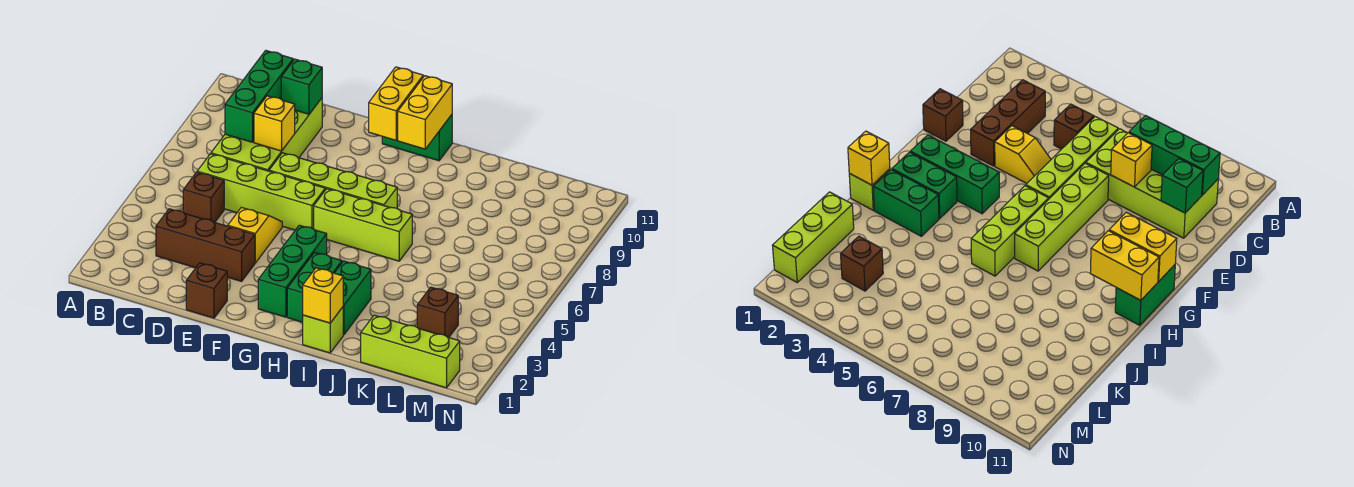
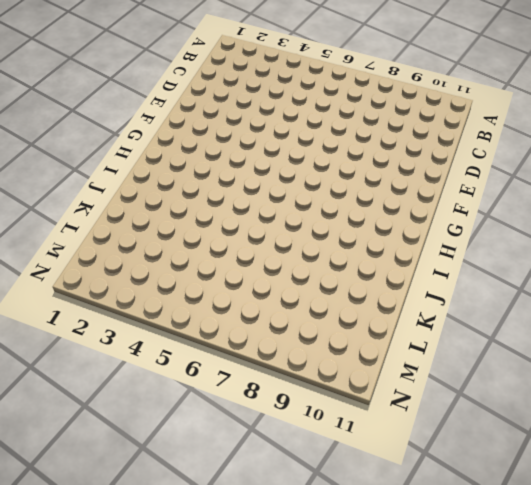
none -> brown 1x3 brick [156,209,255,281]
none -> brown 1x1 brick [183,172,224,222]
none -> lime 1x4 brick [197,154,325,230]

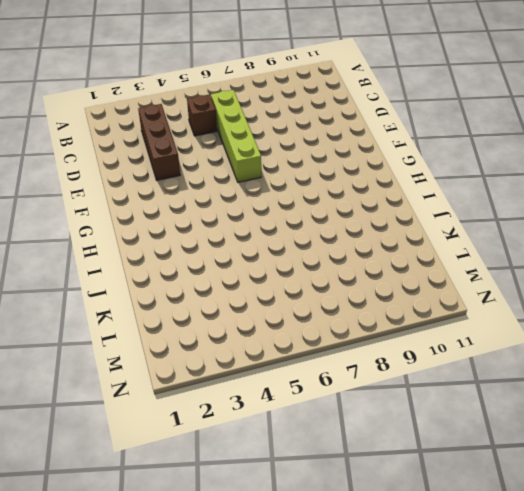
none -> lime 2x4 brick [211,98,322,171]
none -> brown 1x1 brick [186,263,227,318]
none -> yellow 1x2 slope [228,207,282,263]

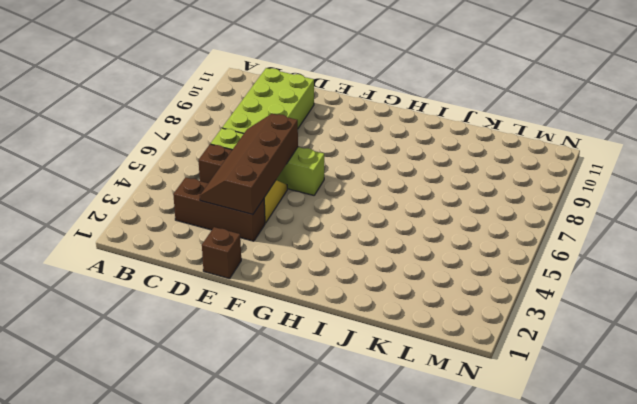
brown 2x4 slope [200,114,298,215] -> none
none -> lime 1x4 brick [269,153,397,208]
none -> green 1x3 brick [258,225,327,317]
none -> lime 1x3 brick [314,189,412,261]

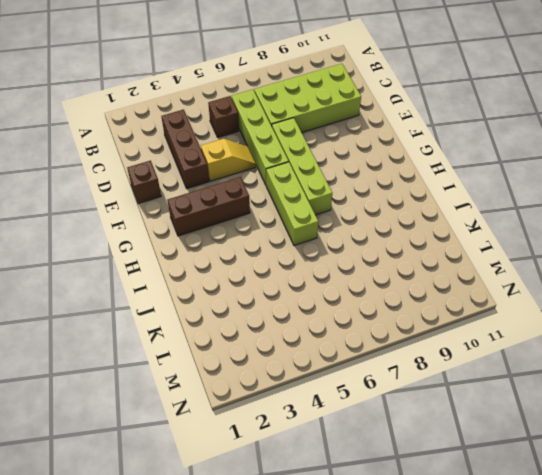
brown 1x3 brick [168,177,250,236] -> green 1x3 brick [258,225,327,317]
none -> green 1x2 brick [382,115,452,161]
none -> green 1x2 brick [287,252,342,322]
none -> lime 1x1 brick [303,307,343,353]

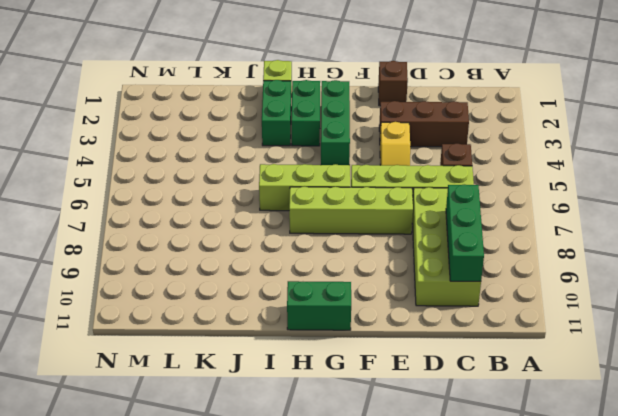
none -> lime 1x3 brick [361,315,460,388]
none -> brown 1x1 brick [417,287,458,337]
none -> yellow 1x1 brick [254,96,295,151]

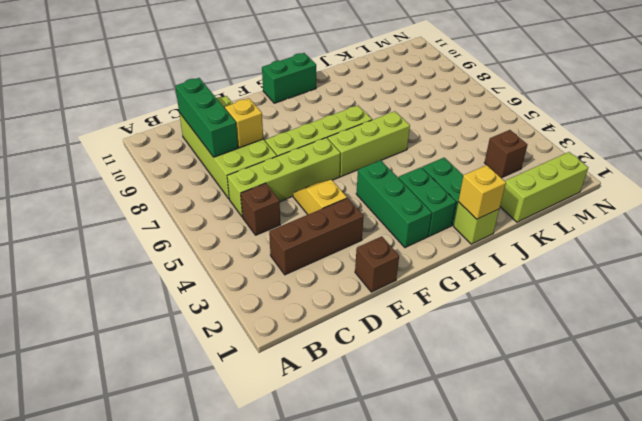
none -> green 1x1 brick [281,59,322,114]
none -> yellow 1x2 brick [369,67,423,140]
none -> yellow 1x2 brick [398,76,452,149]

